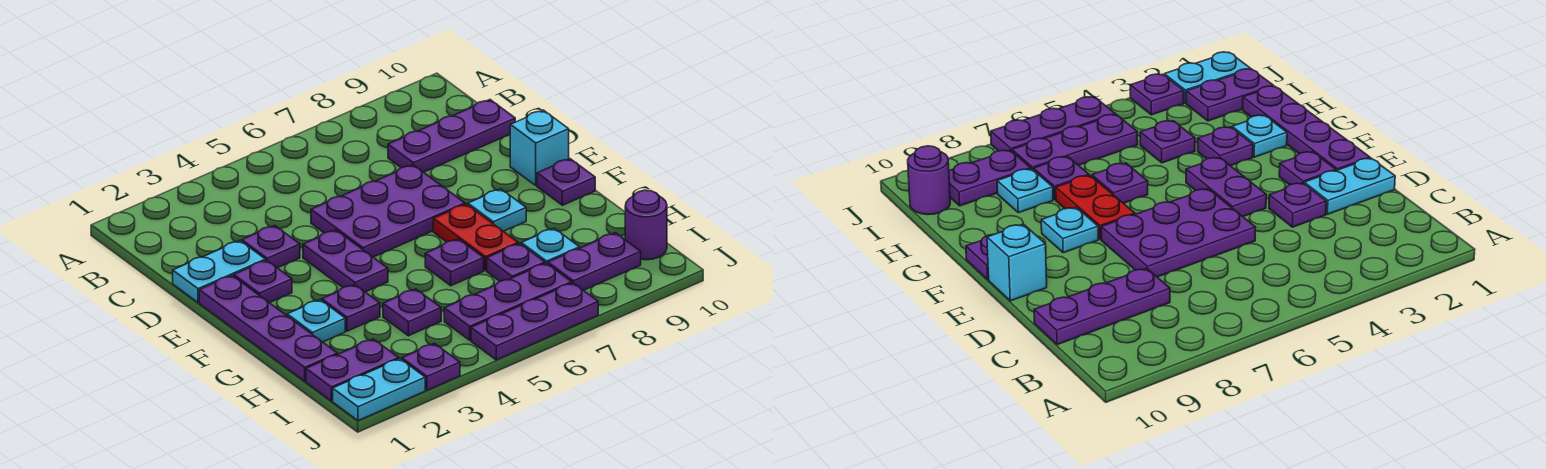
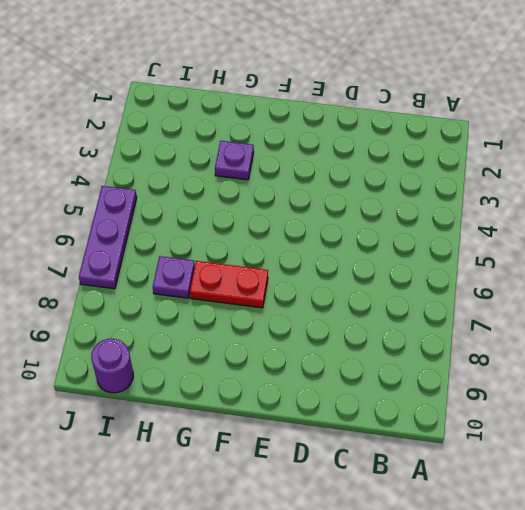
none -> purple 1x3 plate [388,100,515,172]
none -> cyan 1x2 plate [173,241,265,303]
none -> purple 1x1 plate [242,225,300,268]

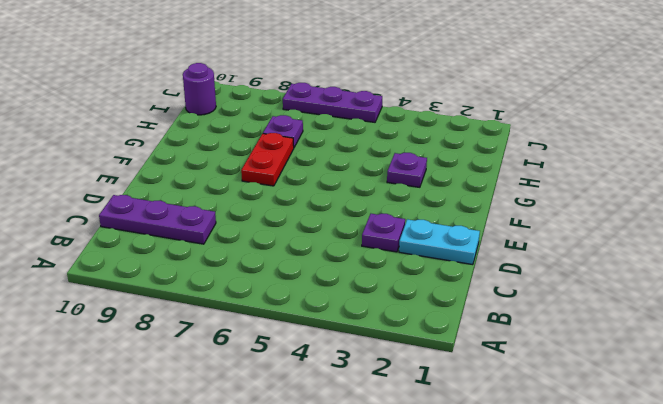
none -> purple 2x3 plate [311,165,465,257]
none -> purple 1x4 plate [199,276,338,381]
none -> purple 1x1 plate [234,260,292,303]

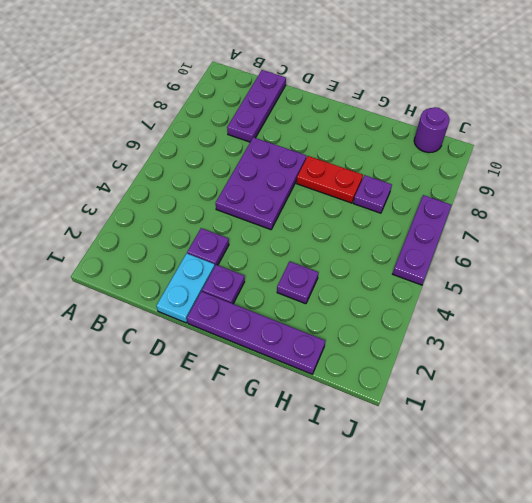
none -> purple 1x2 plate [303,230,388,292]
none -> cyan 1x1 brick [510,110,569,186]
none -> cyan 1x1 plate [468,189,526,231]

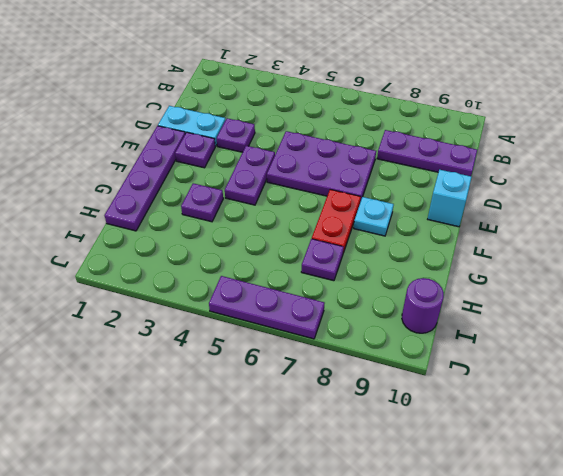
none -> purple 1x1 plate [537,159,595,205]
none -> cyan 1x1 plate [287,300,345,342]
none -> purple 1x1 plate [425,239,484,286]

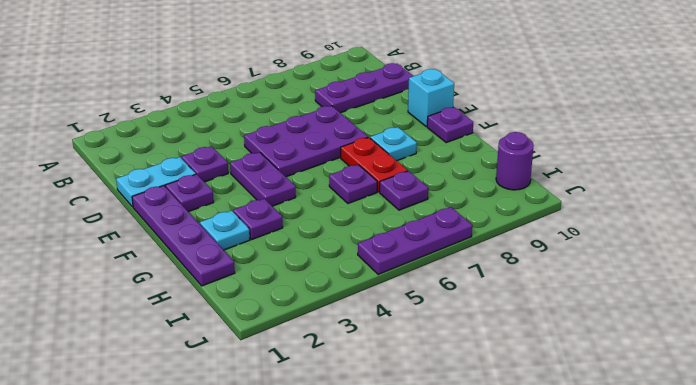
none -> purple 1x1 plate [383,289,441,336]
none -> cyan 1x1 plate [521,228,580,264]
none -> purple 1x2 plate [306,339,399,401]

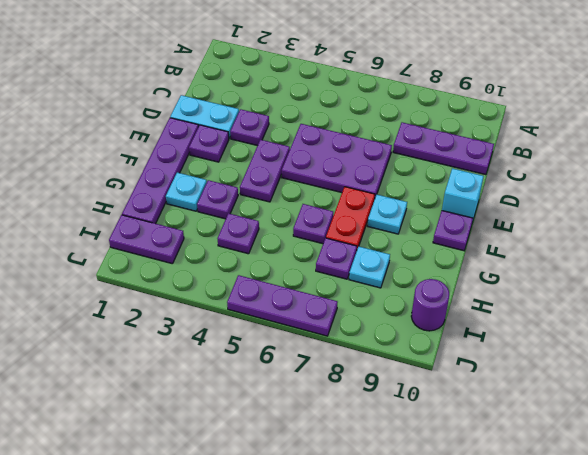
none -> purple 1x3 plate [444,263,572,340]
none -> purple 1x2 plate [548,233,641,290]
none -> cyan 1x2 plate [333,359,425,421]

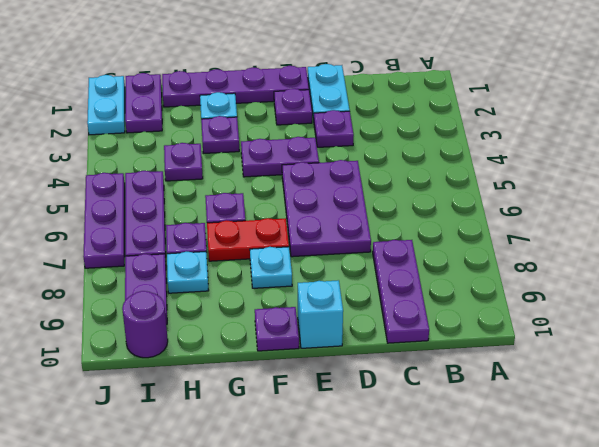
none -> purple 1x1 plate [402,344,460,390]

